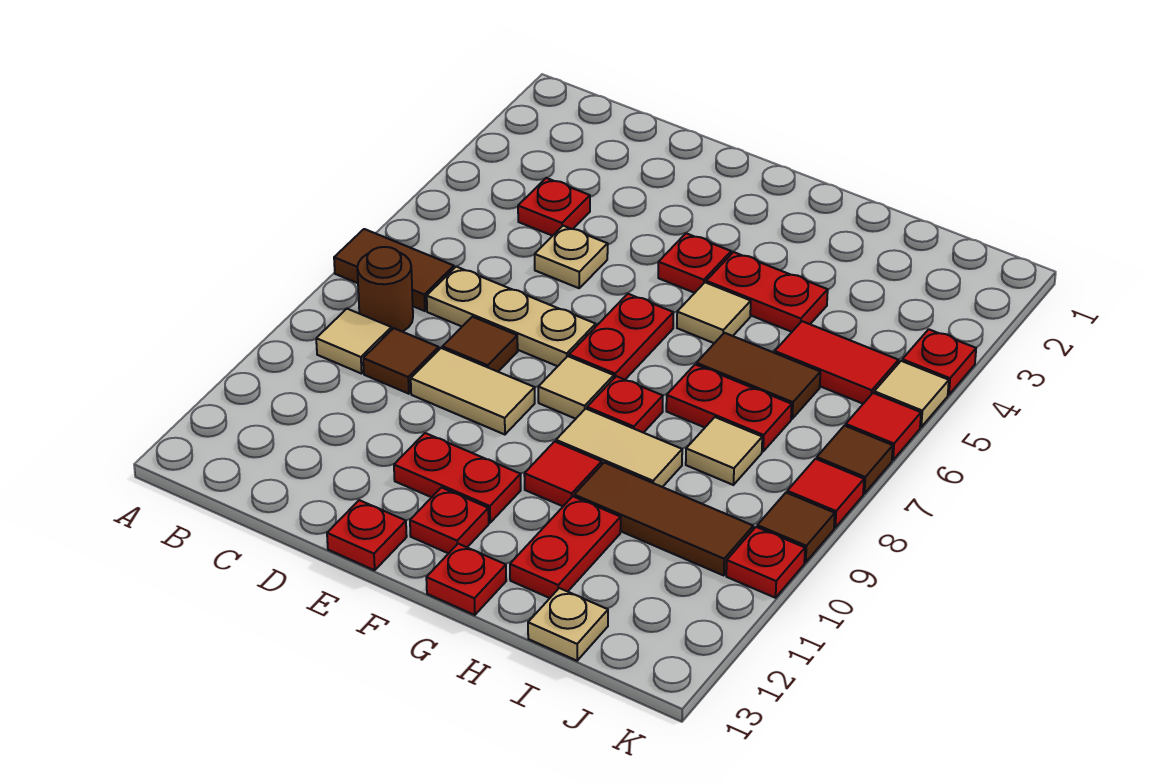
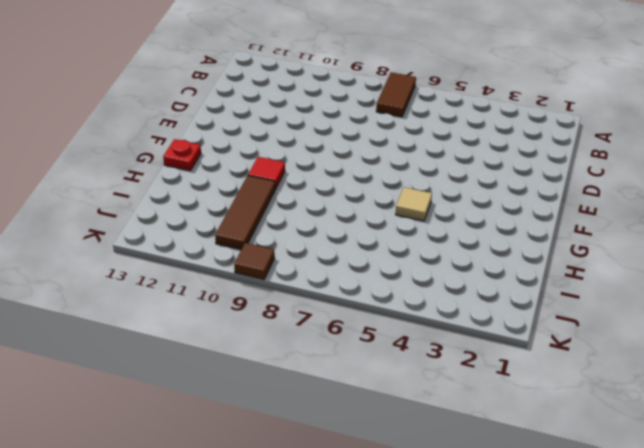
none -> brown 1x1 round brick [357,247,413,332]
none -> tan 1x1 tile [316,309,391,374]
none -> red 1x1 plate [518,178,590,236]
none -> tan 1x3 plate [427,267,596,366]

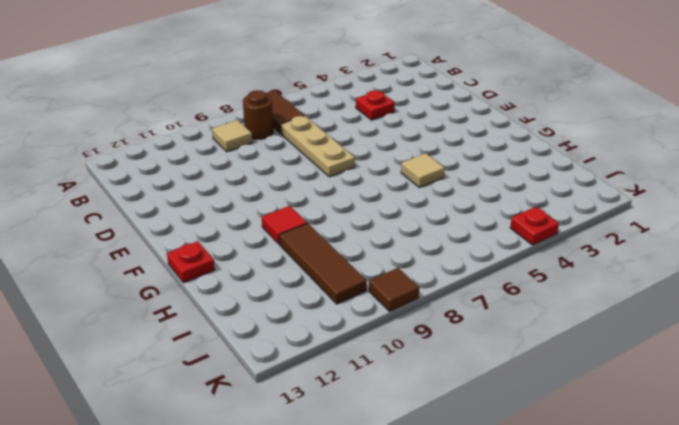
none -> brown 1x1 tile [363,328,439,394]
none -> tan 1x1 plate [535,226,608,288]
none -> brown 1x1 tile [442,317,518,372]
none -> tan 1x2 tile [411,348,535,435]

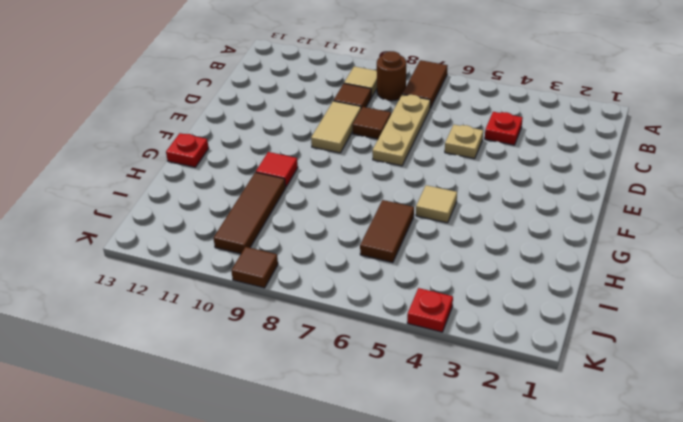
none -> red 1x2 plate [394,433,521,523]
none -> red 1x1 plate [327,500,407,570]
none -> red 1x1 plate [658,233,731,293]
none -> red 1x2 plate [569,294,673,380]

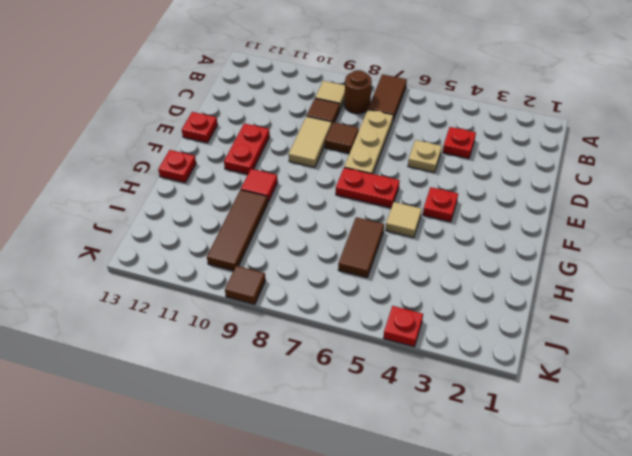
none -> tan 1x1 tile [538,356,614,419]
none -> red 1x1 plate [410,488,489,554]
none -> red 1x2 plate [706,252,828,332]
none -> red 1x1 plate [587,376,663,433]

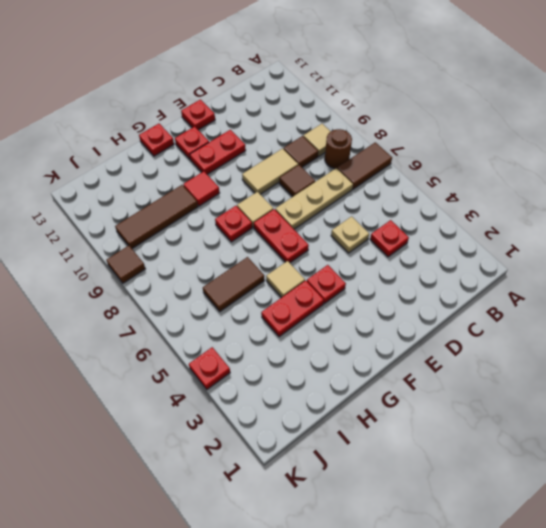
none -> tan 1x2 tile [556,409,682,487]
none -> red 1x2 plate [666,364,792,452]
none -> red 1x2 plate [510,496,621,598]
none -> red 1x2 tile [775,321,899,404]

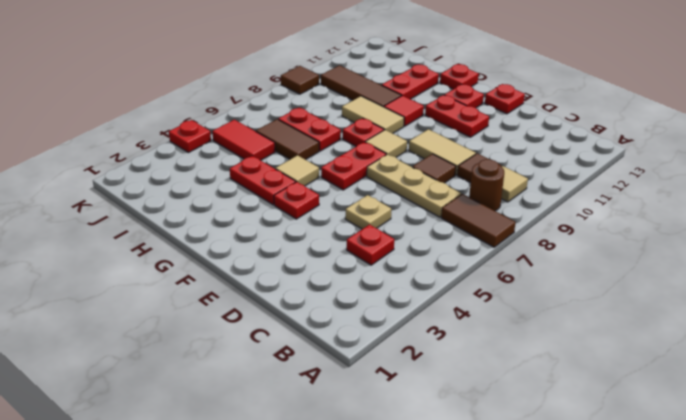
none -> tan 1x1 tile [686,417,762,485]
none -> tan 1x1 plate [528,588,608,661]
none -> tan 1x1 tile [874,361,949,427]
none -> red 1x1 tile [846,393,921,460]

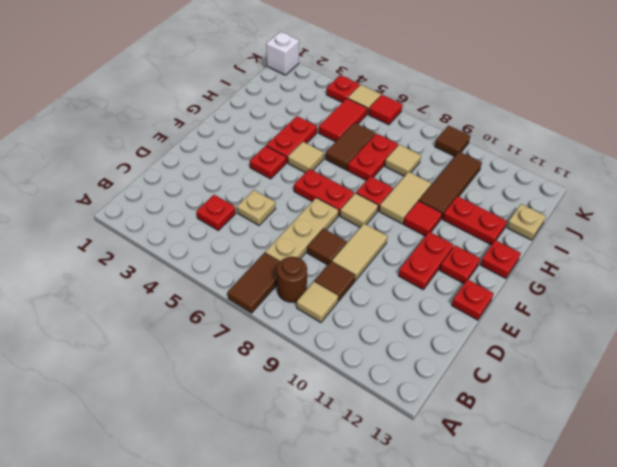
white 1x1 brick [266,32,299,75] -> none
none -> brown 1x1 tile [817,426,893,494]
none -> red 1x1 tile [787,459,864,528]
none -> red 1x1 plate [726,527,805,598]

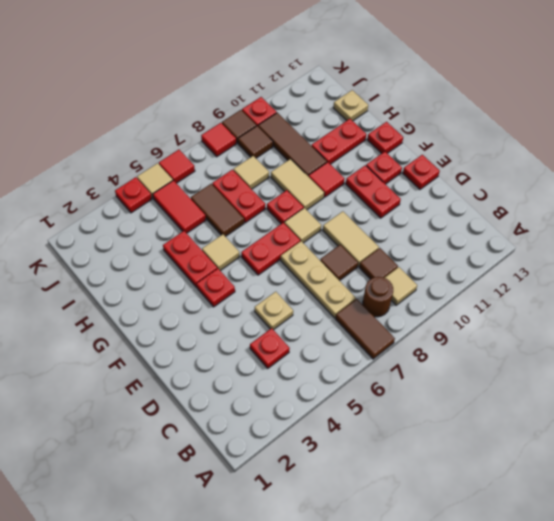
brown 1x1 tile [238,126,273,158] -> brown 1x1 tile moved to [817,426,893,494]

